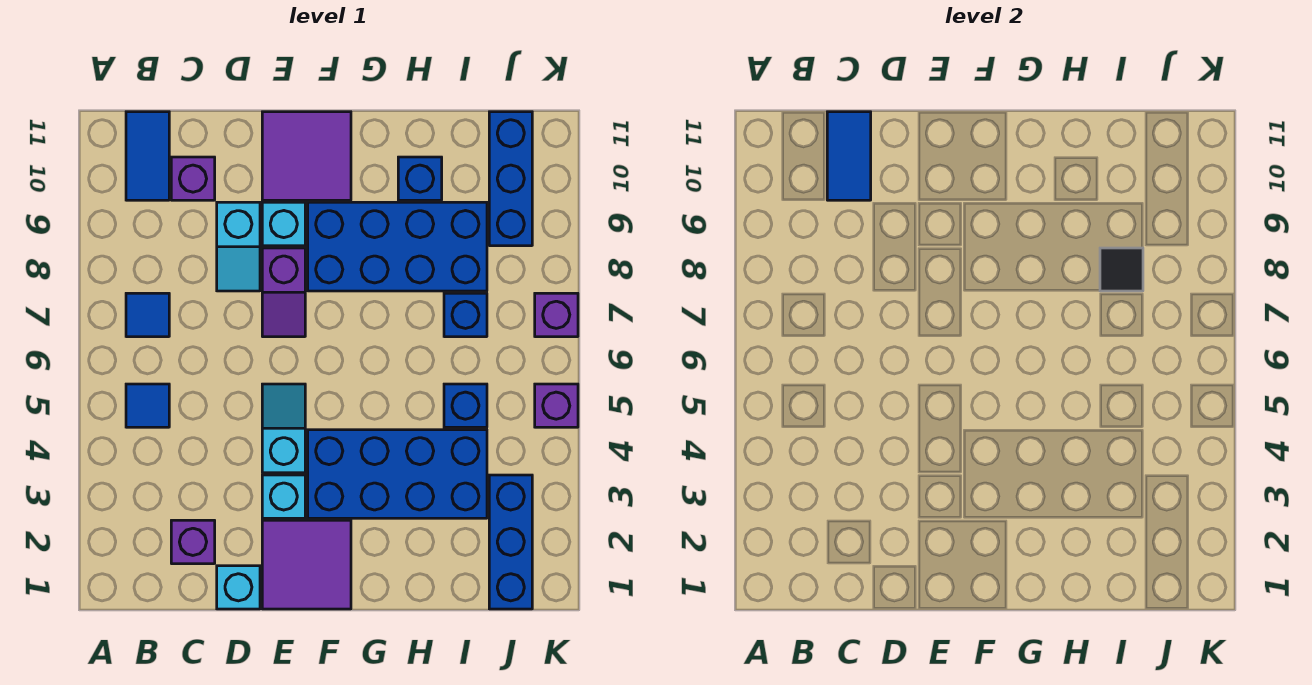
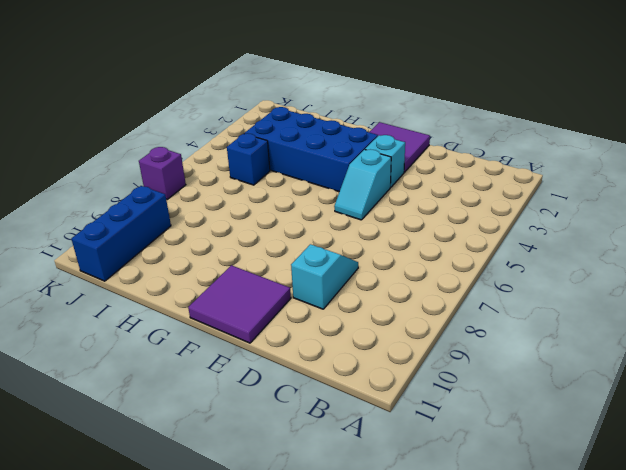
none -> blue 1x1 tile [126,384,169,427]
none -> blue 1x1 tile [126,293,169,337]
none -> blue 1x2 tile [126,112,169,200]

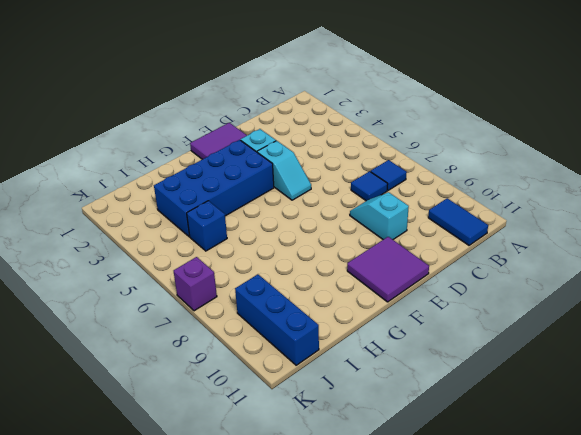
blue 1x1 tile [351,171,388,201] -> blue 1x1 tile moved to [126,384,169,427]
none -> purple 1x1 brick [171,520,215,564]
none -> purple 1x1 brick [171,157,215,200]
none -> cyan 1x1 brick [217,566,260,609]

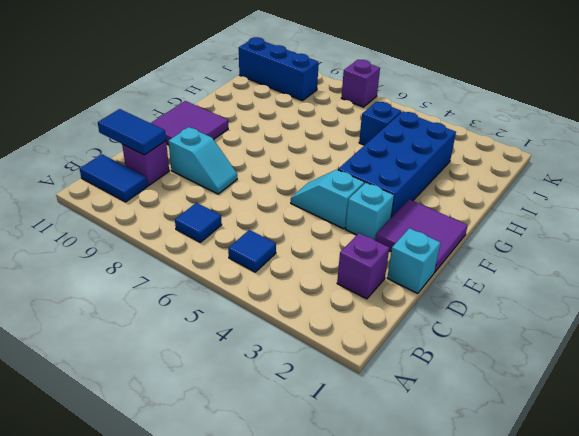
none -> purple 1x2 slope [262,248,305,337]
none -> cyan 1x1 brick [262,202,305,246]
none -> blue 2x4 brick [308,202,487,291]

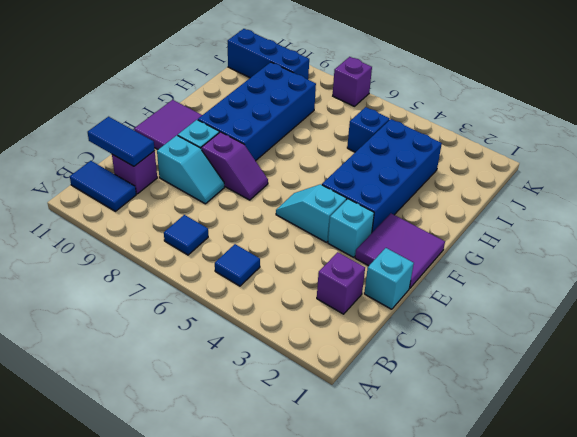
none -> blue 1x1 brick [398,157,442,200]
none -> blue 1x1 brick [444,293,487,337]
none -> blue 1x3 brick [489,475,532,609]

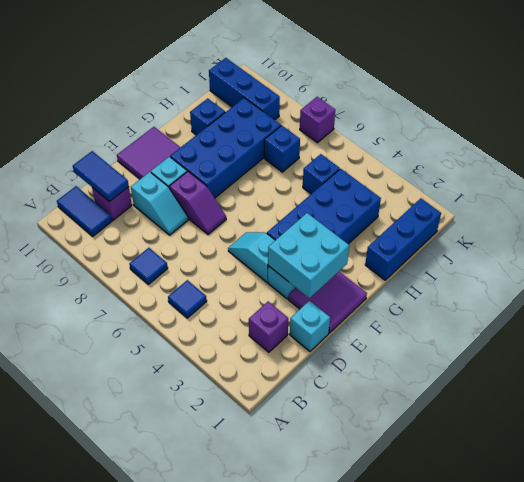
cyan 2x2 brick [268,213,349,298] -> none
blue 1x3 brick [365,198,441,280] -> blue 1x3 brick turned to [489,475,532,609]
none -> purple 1x1 brick [535,384,578,427]
none -> black 1x1 tile [1100,248,1143,291]

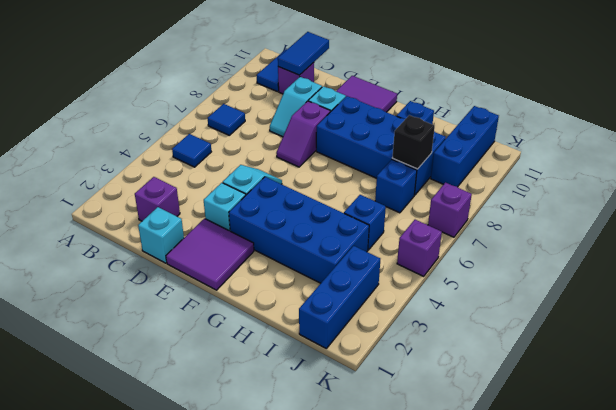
black 1x1 brick [392,115,435,169] -> black 1x1 tile [1100,248,1143,291]

